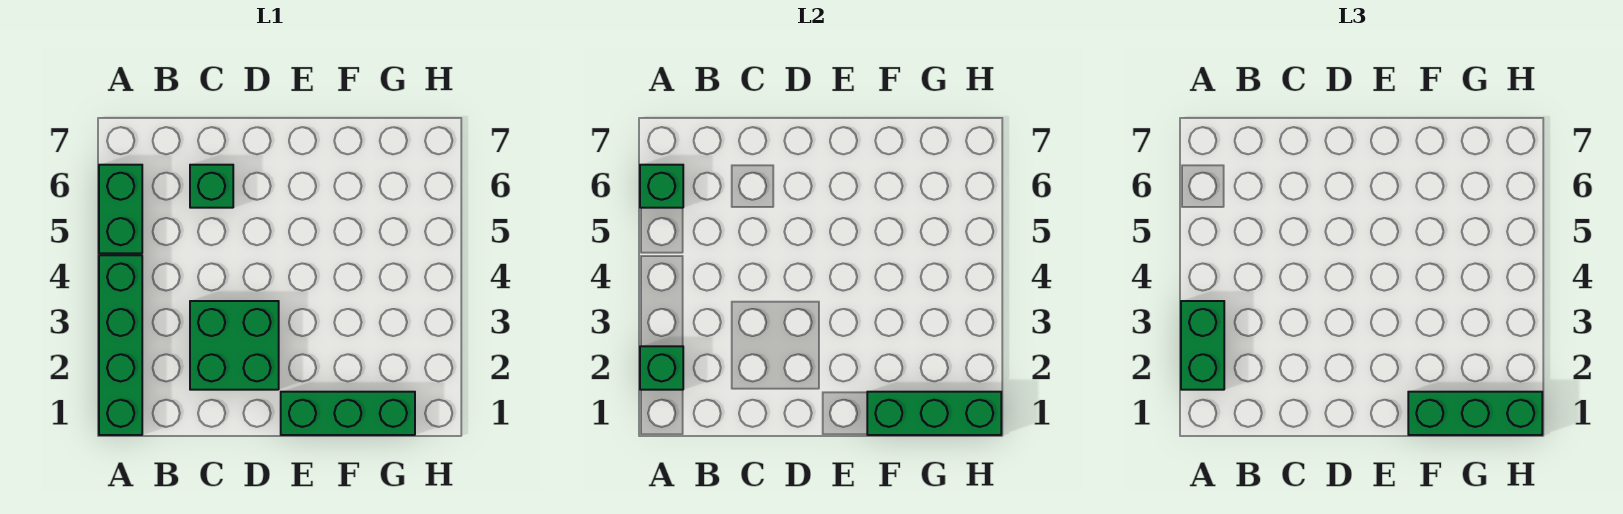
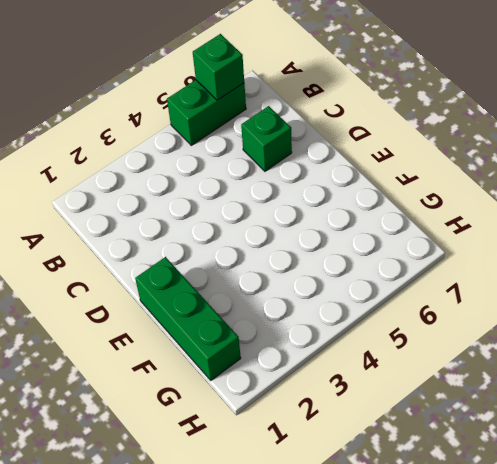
none -> green 1x4 brick [99,255,142,435]
none -> green 2x2 brick [190,301,279,390]

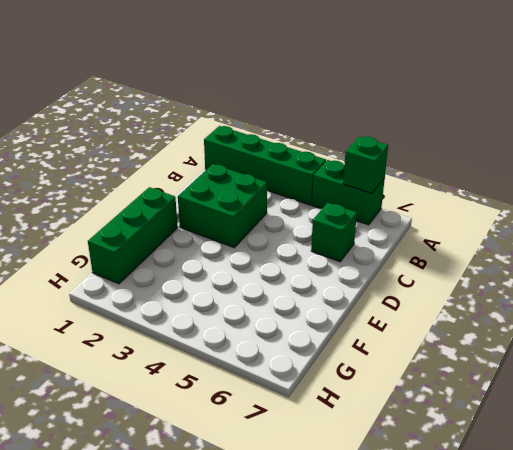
none -> green 1x1 brick [640,346,683,390]
none -> green 1x3 brick [867,392,1001,435]

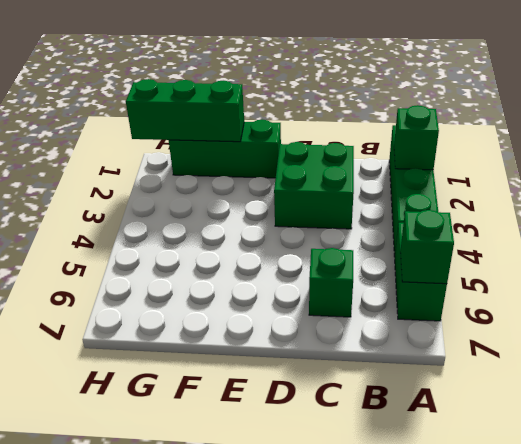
none -> green 1x2 brick [1181,301,1224,390]
none -> green 1x3 brick [1408,392,1542,435]

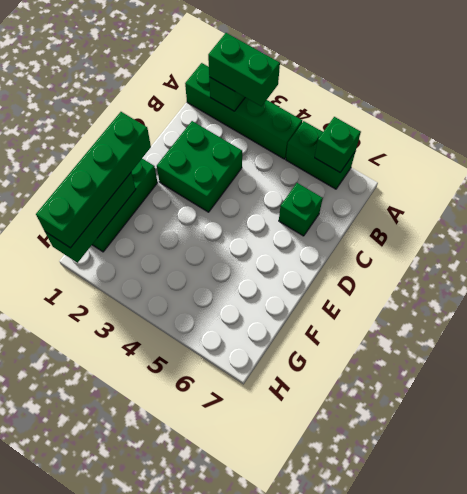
green 1x4 brick [36,112,151,248] -> green 1x3 brick [1408,392,1542,435]

